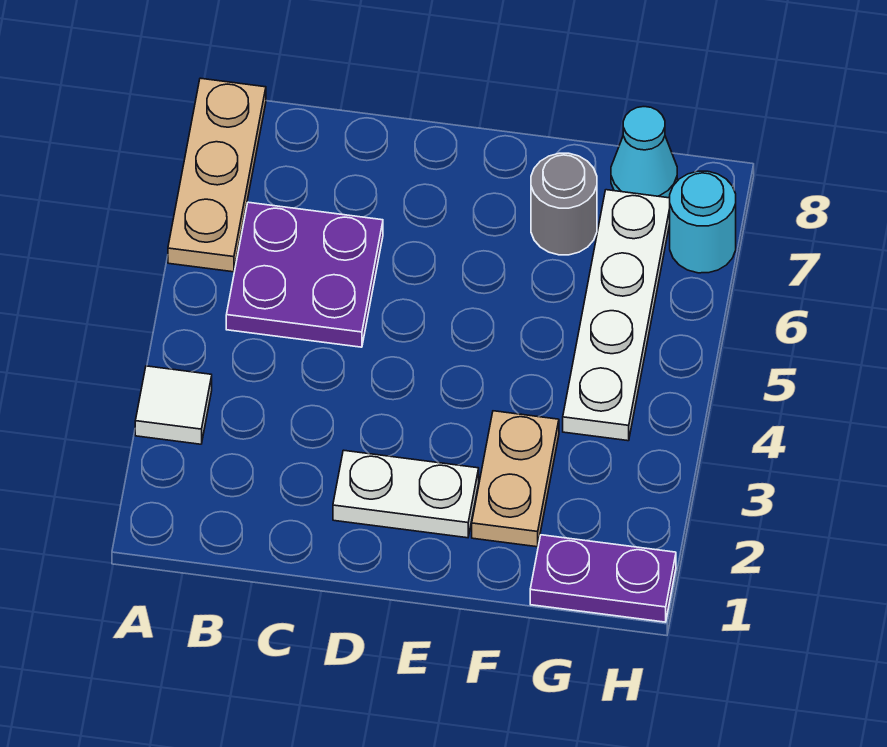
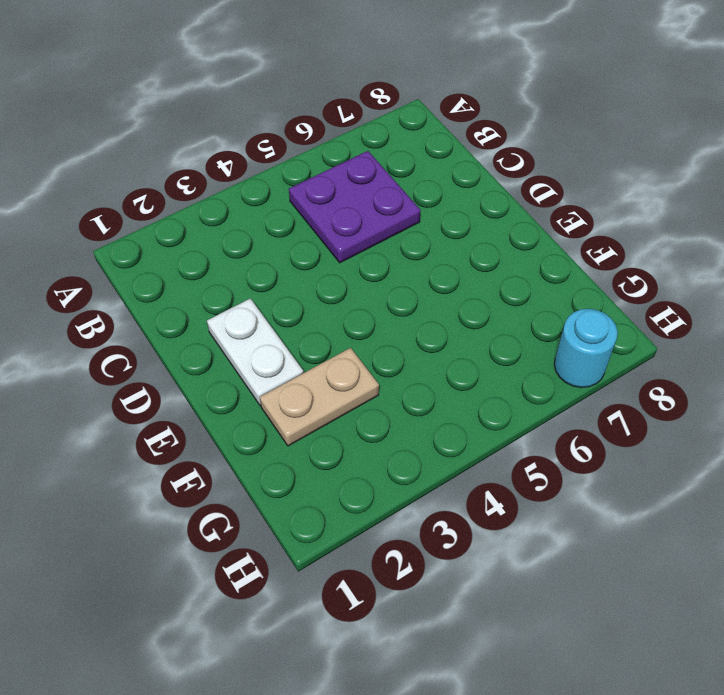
none -> white 1x1 tile [135,366,212,444]
none -> tan 1x3 plate [168,78,266,272]

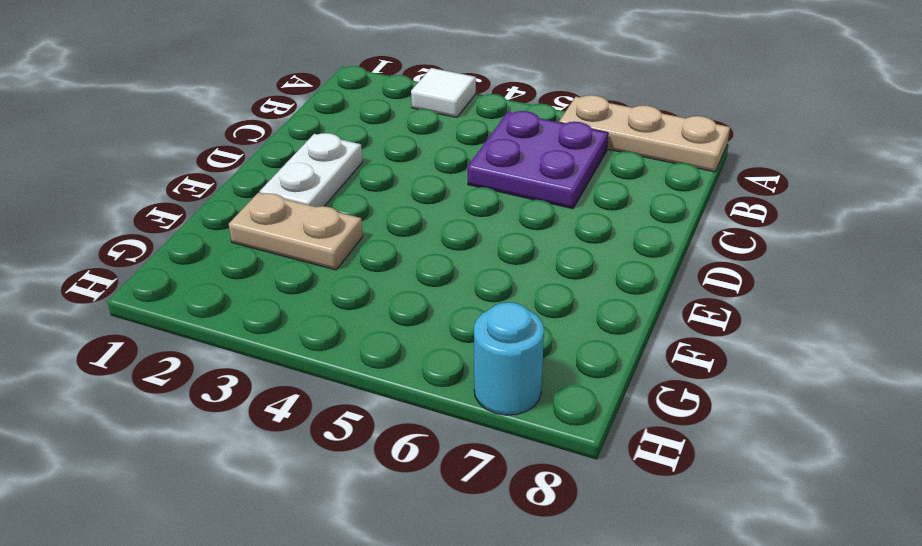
none -> grey 1x1 round brick [531,153,597,255]
none -> purple 1x2 plate [530,535,676,622]

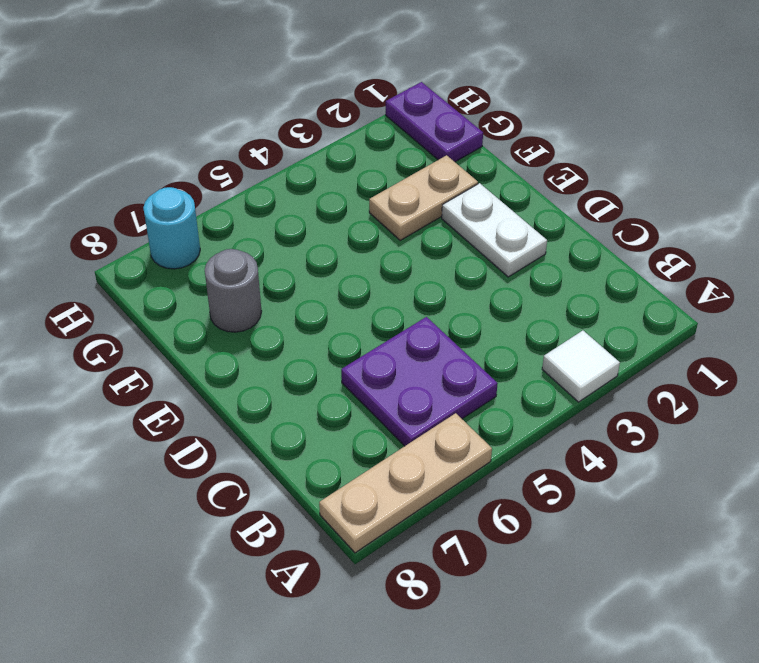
none -> white 1x4 plate [563,190,670,441]
none -> cyan 1x1 cone [611,107,677,198]

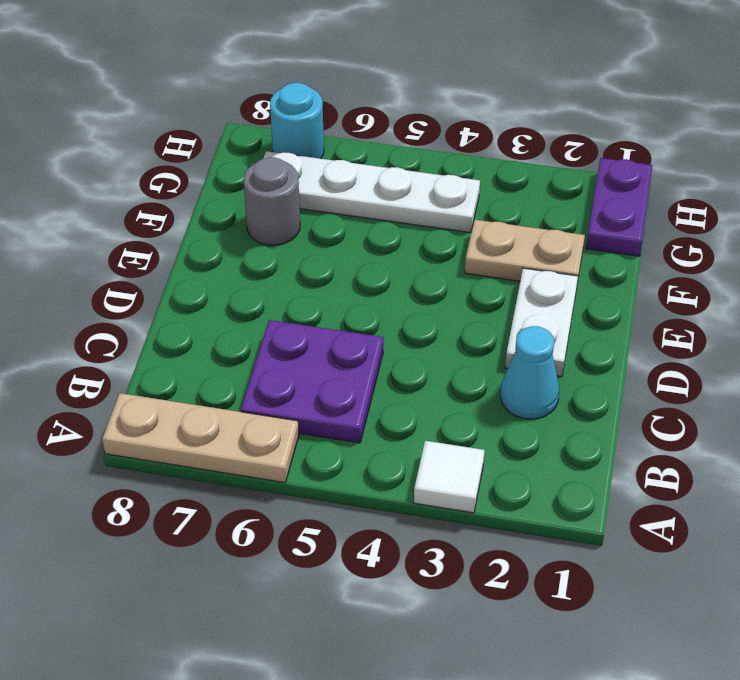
cyan 1x1 cone [501,326,559,419] -> cyan 1x1 cone moved to [611,107,677,198]

